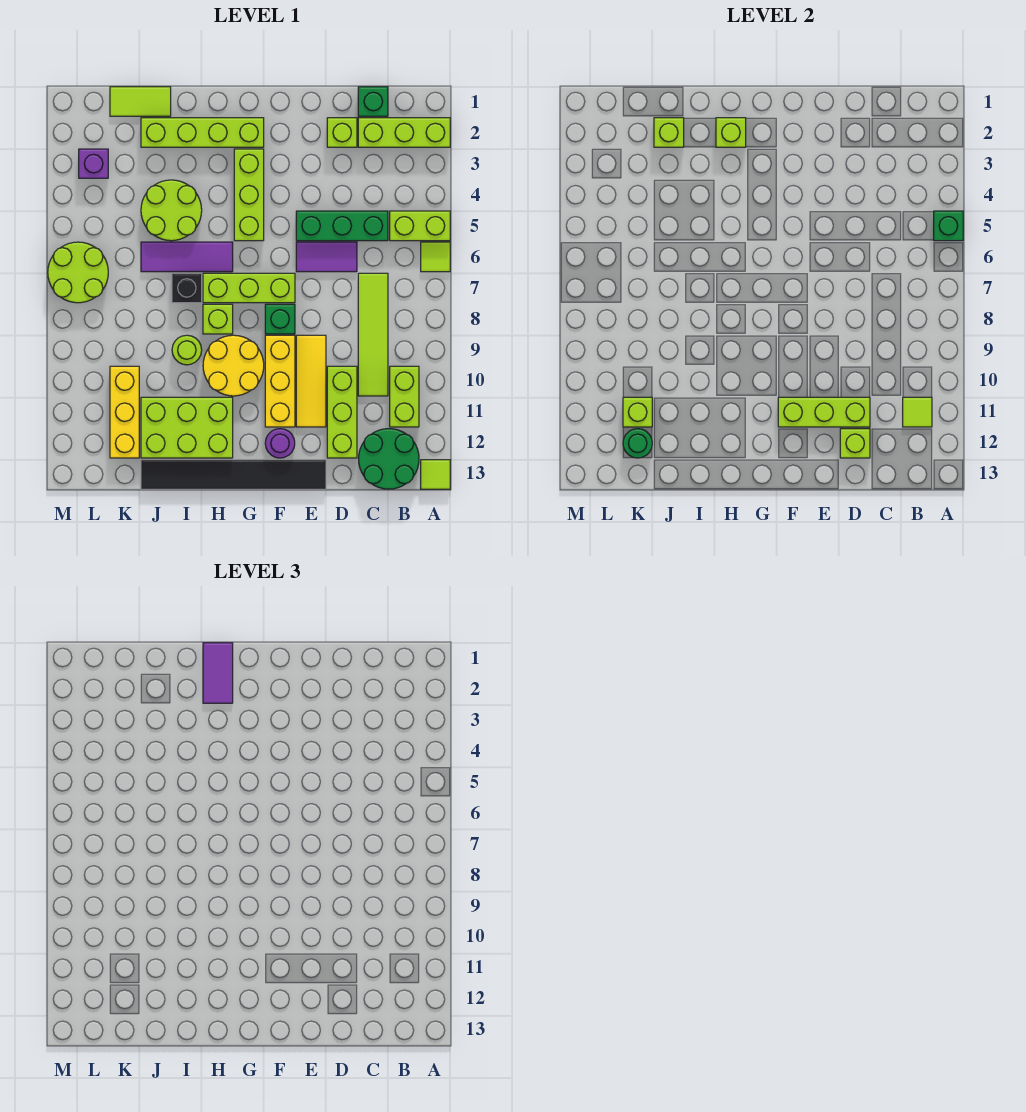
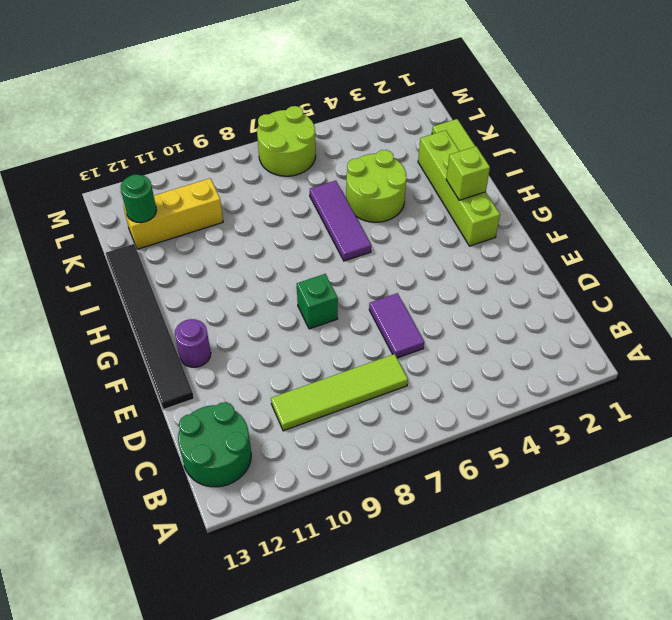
none -> lime 1x3 brick [358,118,450,147]
none -> lime 1x2 brick [390,211,450,241]
none -> lime 1x1 tile [421,242,450,272]
none -> lime 1x1 tile [421,460,450,489]

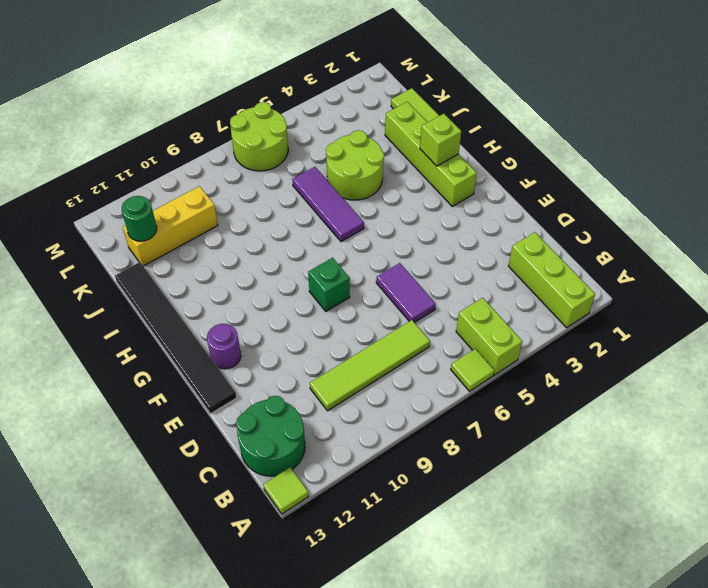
none -> lime 1x2 brick [390,366,419,427]
none -> green 1x1 brick [358,87,388,116]
none -> green 1x3 brick [296,211,388,241]
none -> lime 1x1 brick [327,118,357,147]

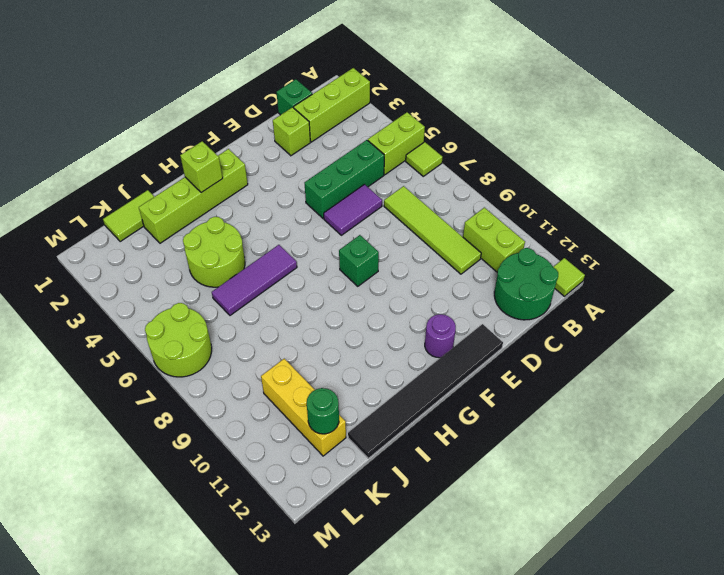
none -> lime 1x3 brick [327,366,357,458]
none -> yellow 1x3 tile [296,335,326,427]
none -> lime 1x3 brick [203,273,295,303]
none -> yellow 1x3 brick [265,335,295,427]

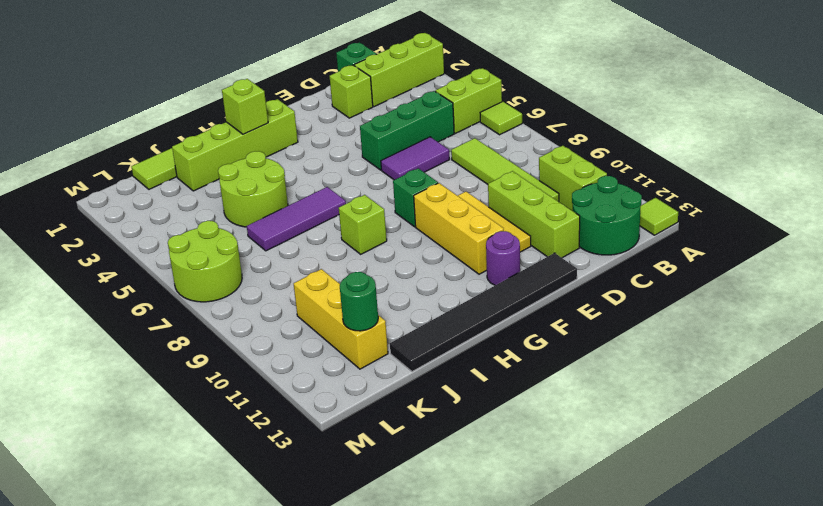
none -> lime 1x3 brick [203,273,295,303]
none -> lime 1x3 brick [234,149,264,241]
none -> yellow 2x2 round brick [203,335,264,396]
none -> lime 2x3 brick [141,397,233,458]

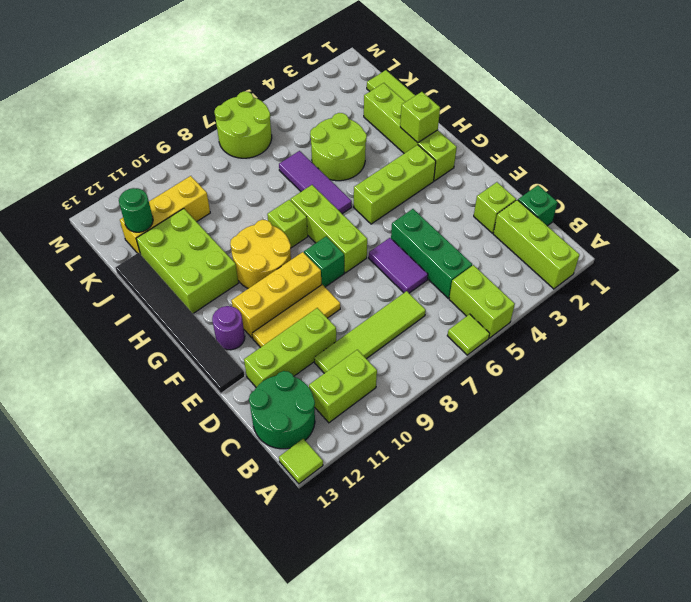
none -> black 1x1 brick [172,273,202,303]
none -> lime 1x1 round brick [172,335,202,365]
none -> purple 1x1 brick [79,149,108,178]
none -> green 1x1 brick [934,211,963,241]

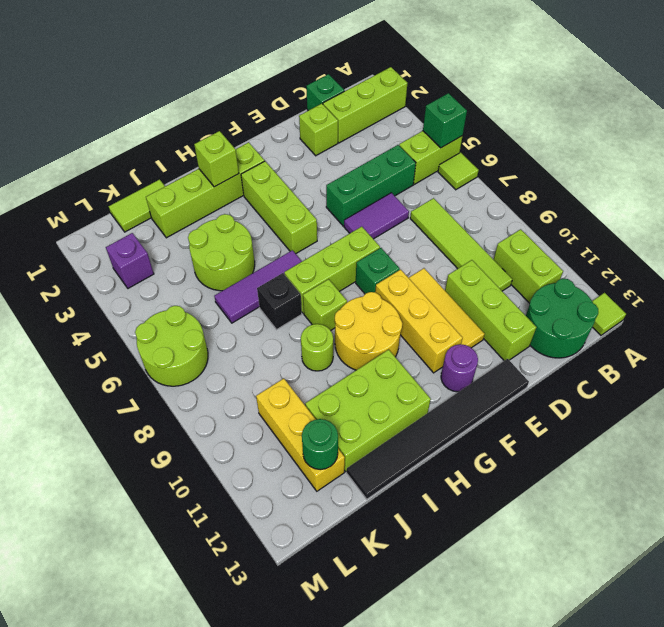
none -> lime 1x1 tile [903,397,932,427]
none -> lime 1x3 brick [778,397,870,427]
none -> lime 1x1 brick [840,429,870,458]
none -> lime 1x1 brick [654,118,684,147]

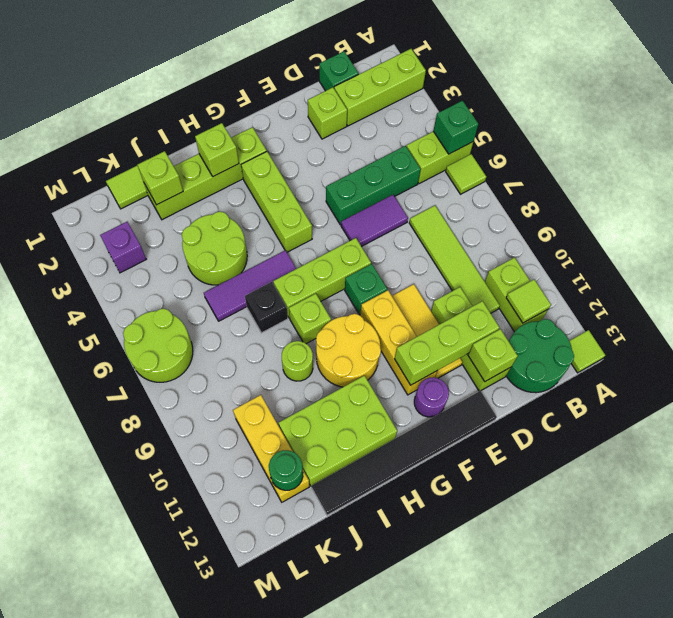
none -> lime 1x1 brick [623,397,652,427]
none -> purple 1x2 tile [203,643,233,703]

